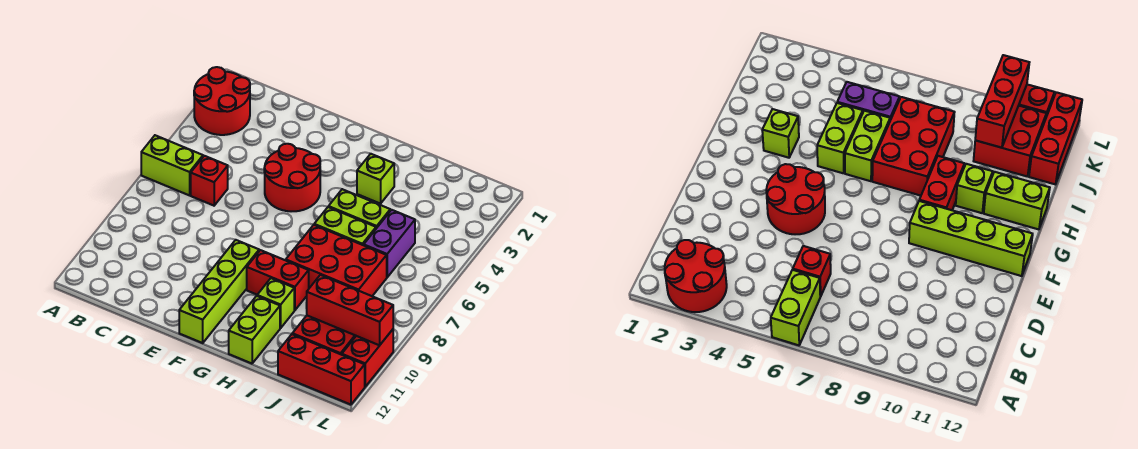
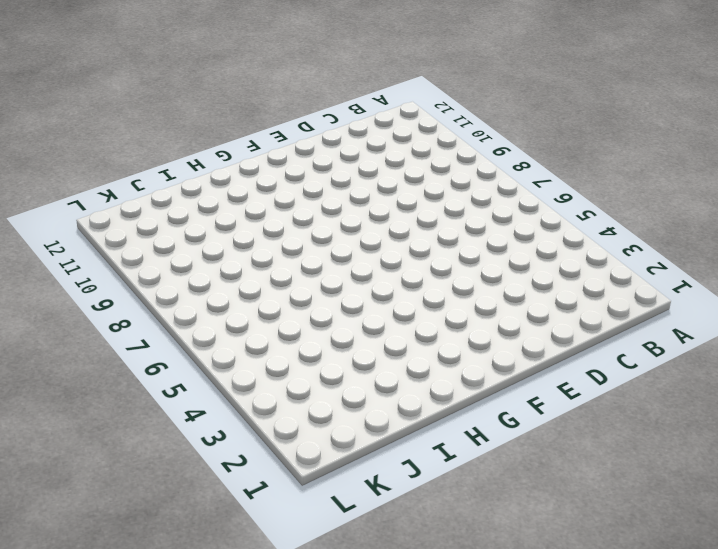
none -> red 2x2 round brick [194,67,250,135]
none -> lime 1x2 brick [141,135,203,195]
none -> red 1x1 brick [191,156,228,206]

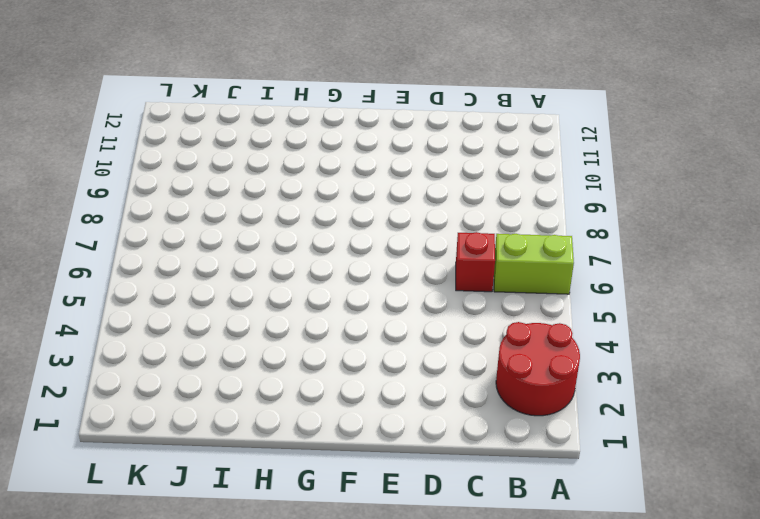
none -> red 2x2 round brick [264,144,320,211]
none -> lime 1x4 brick [179,240,259,343]
none -> red 1x2 brick [247,250,309,310]

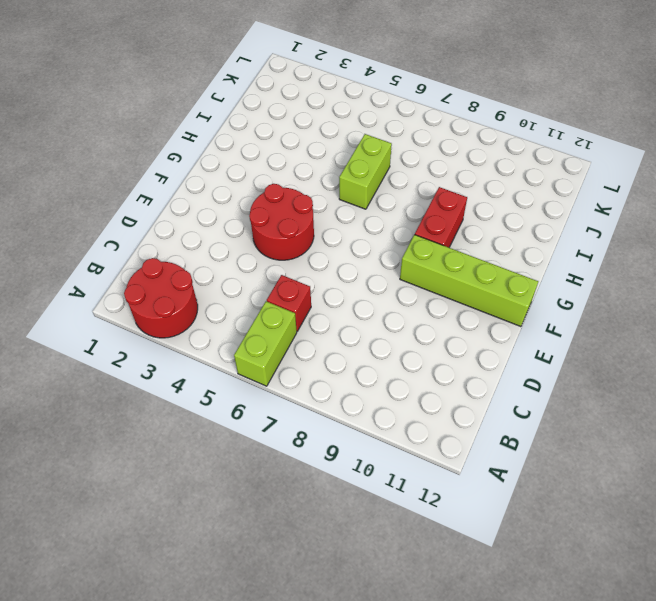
none -> lime 1x1 brick [357,154,394,204]
none -> lime 1x2 brick [329,189,390,228]
none -> red 2x3 brick [286,225,387,296]

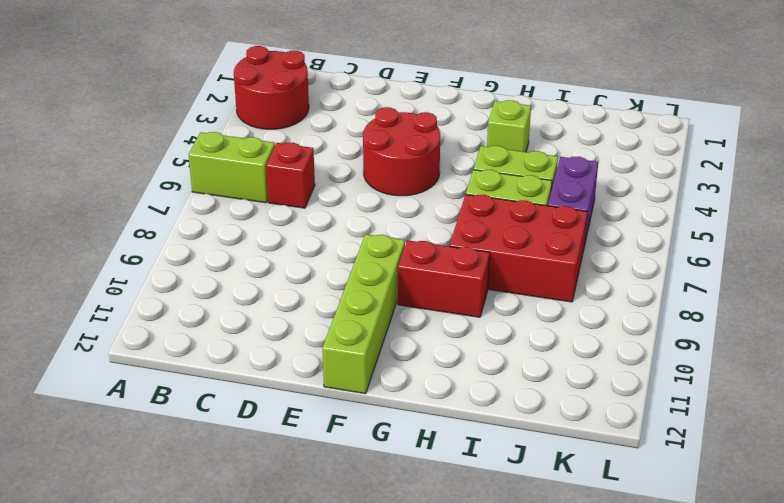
none -> lime 1x1 brick [257,278,294,328]
none -> lime 1x2 brick [229,296,280,364]
none -> red 2x2 brick [292,316,356,355]

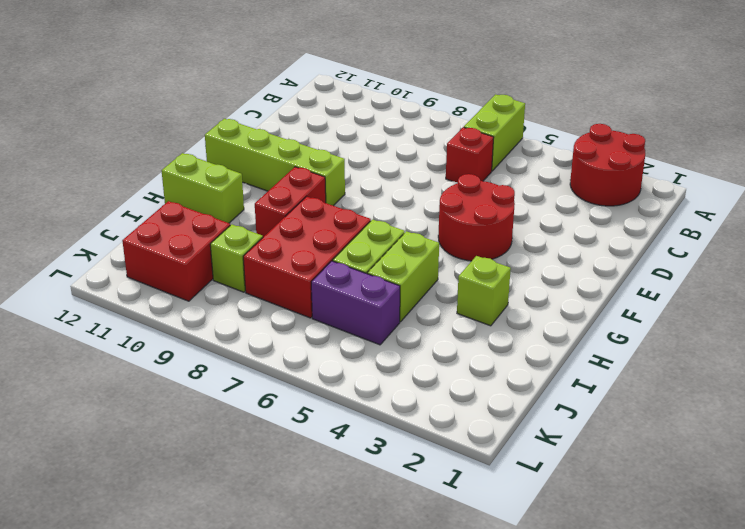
lime 1x1 brick [210,224,263,292] -> lime 1x1 brick moved to [257,278,294,328]
none -> red 1x3 brick [278,334,365,405]
none -> red 1x2 brick [342,330,393,387]
none -> red 1x3 brick [306,275,393,345]

